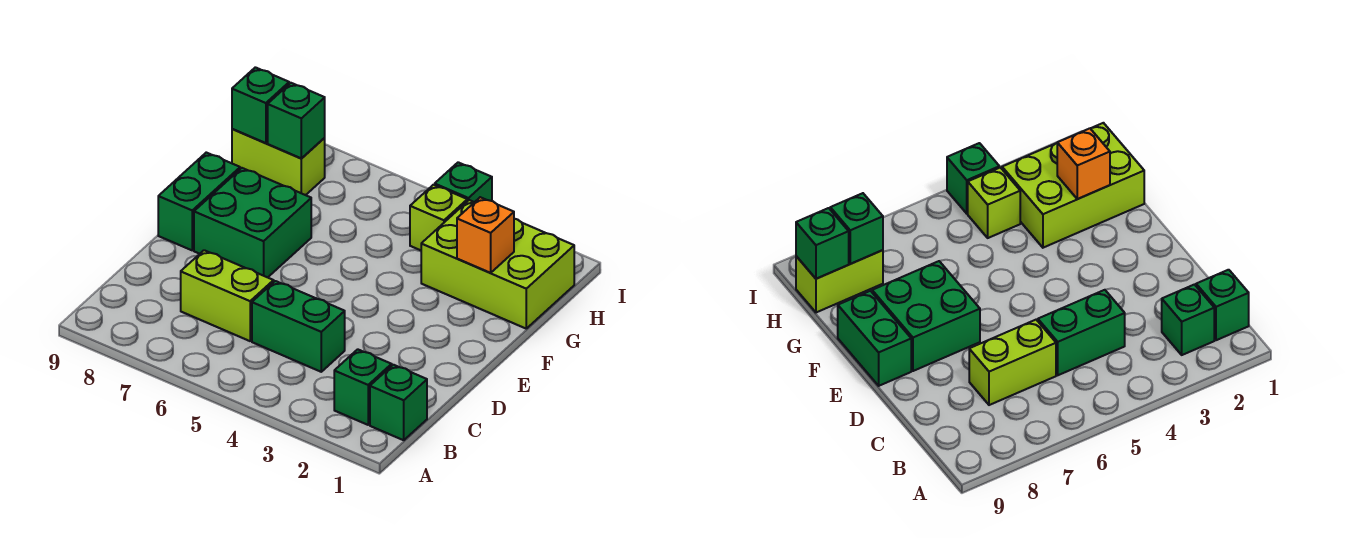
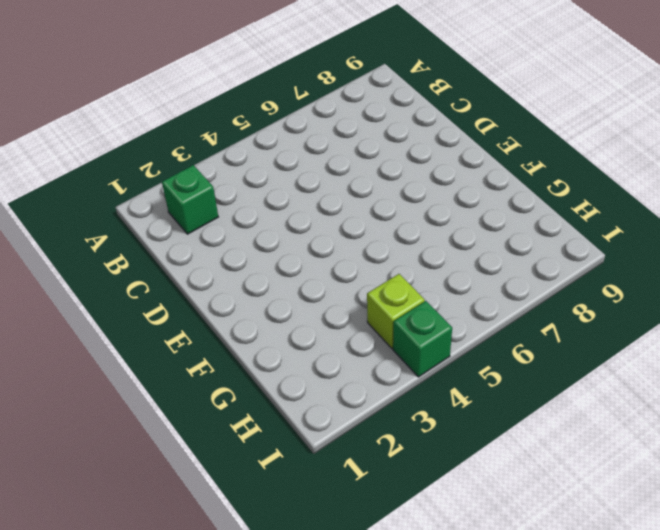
none -> green 1x1 brick [370,365,427,440]
none -> green 1x2 brick [252,281,345,372]
none -> lime 1x2 brick [181,250,274,341]

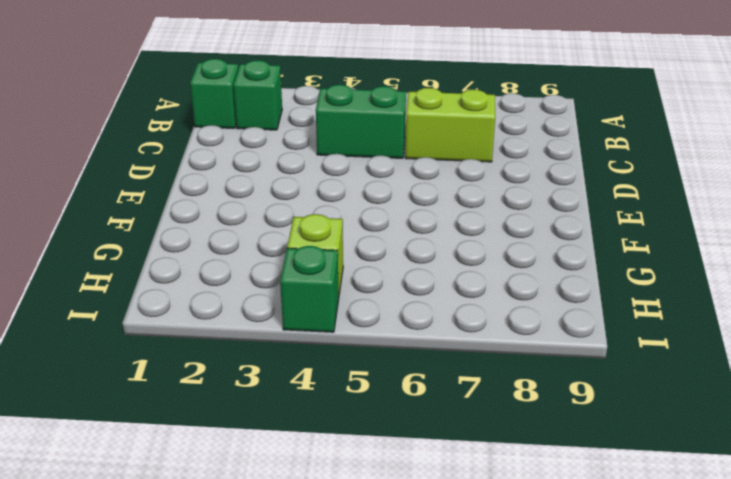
none -> green 2x2 brick [194,168,311,277]
none -> green 1x2 brick [158,153,240,250]
none -> lime 2x3 brick [421,200,574,328]

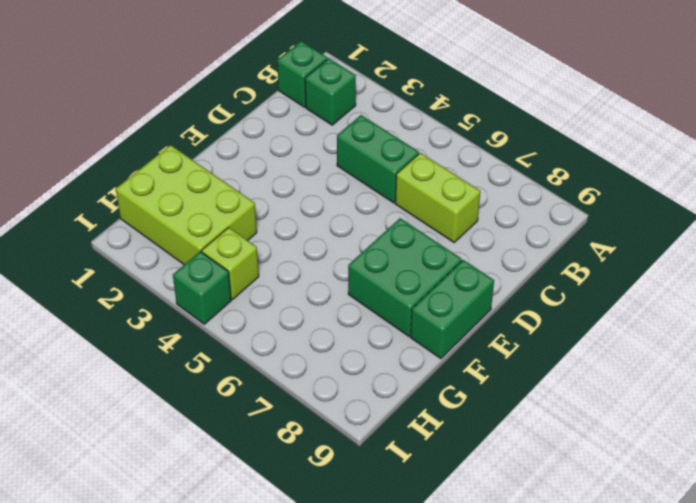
none -> lime 1x2 brick [232,129,325,195]
none -> orange 1x1 brick [457,197,514,273]
none -> green 1x1 brick [268,83,325,158]

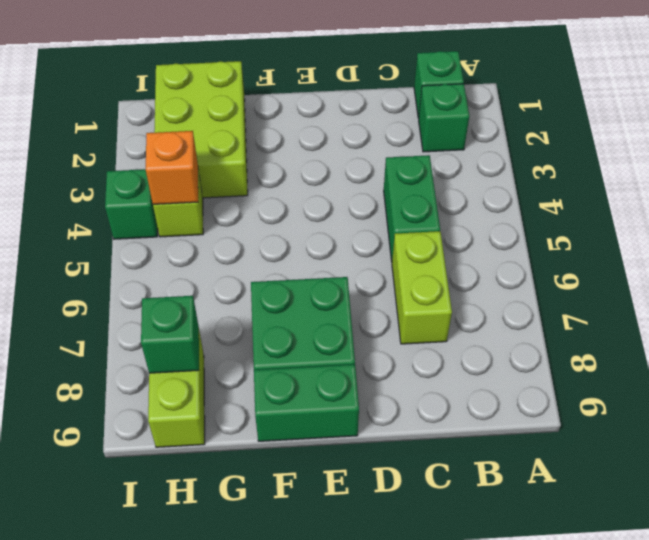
orange 1x1 brick [146,131,198,204] -> orange 1x1 brick moved to [457,197,514,273]
none -> green 1x1 brick [232,67,289,143]

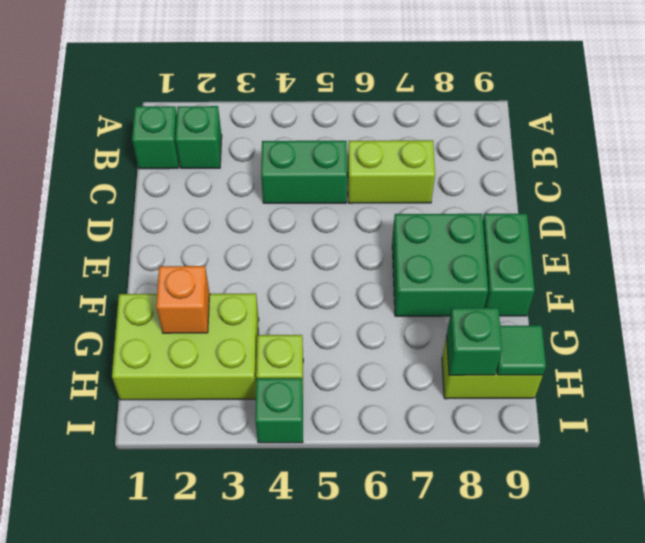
green 1x1 tile [497,325,546,375] -> green 1x1 brick [232,67,289,143]

